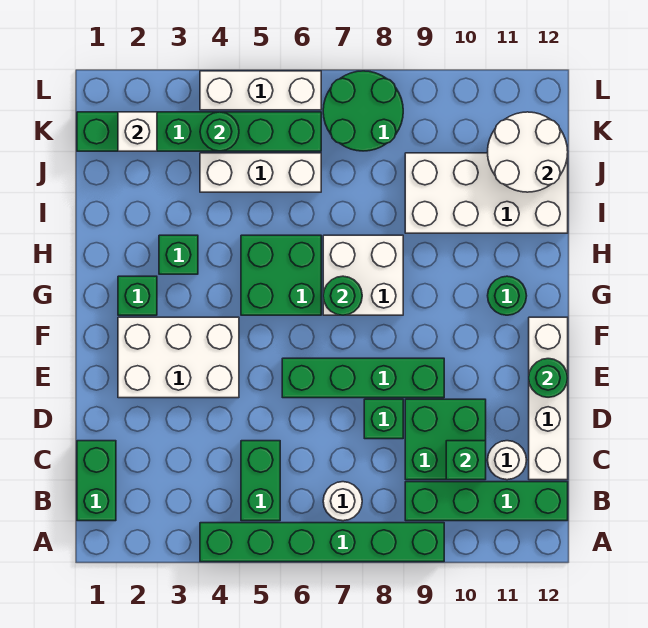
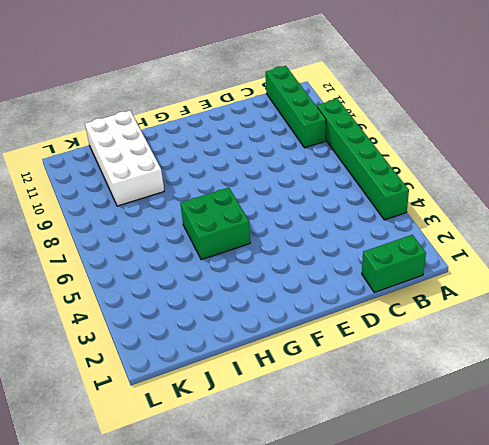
none -> green 1x2 brick [241,441,280,521]
none -> white 1x1 round brick [323,482,362,521]
none -> green 2x2 brick [405,399,486,480]

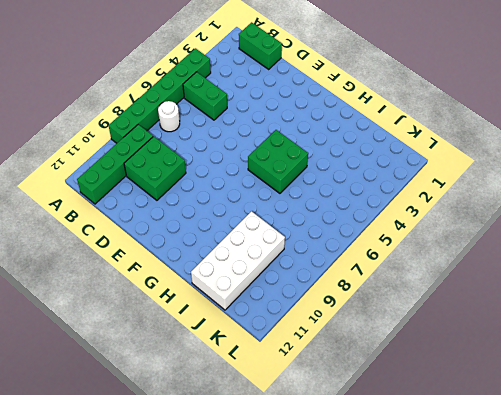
none -> white 1x1 round brick [488,441,526,480]
none -> white 1x4 brick [529,317,568,480]
none -> green 1x1 brick [364,399,403,439]

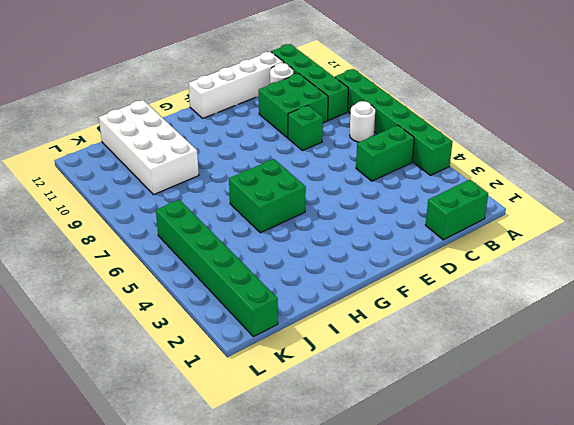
none -> white 2x3 brick [118,317,239,398]
none -> green 1x4 brick [282,358,444,398]
none -> green 1x1 brick [118,276,157,315]

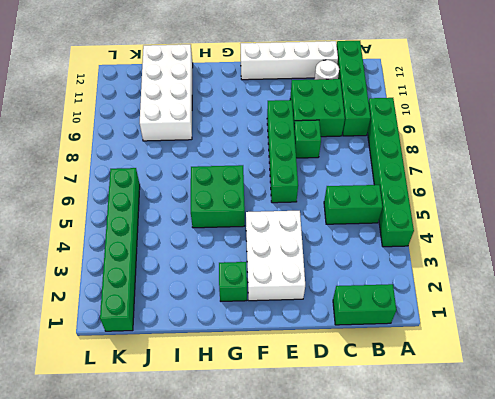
none -> white 1x1 round brick [323,482,362,521]
none -> white 2x2 brick [323,235,403,315]
none -> green 1x1 round brick [488,276,527,315]

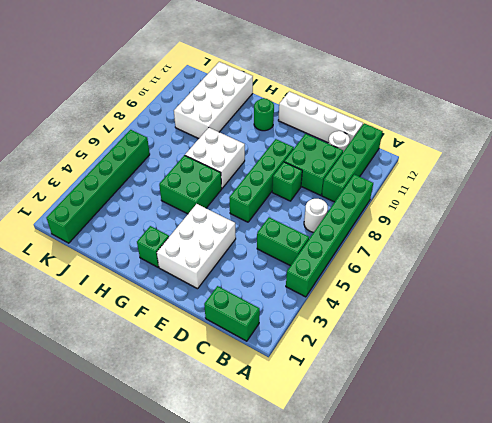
none -> green 1x1 brick [159,235,198,274]
none -> white 1x3 brick [200,153,321,192]
none -> green 2x2 round brick [323,71,403,151]

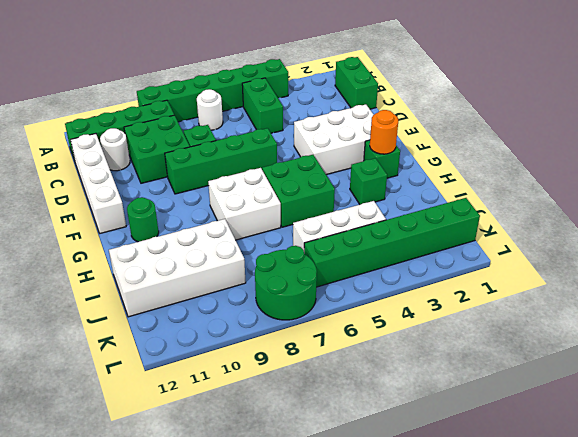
orange 1x1 round brick [370,110,398,154] -> none
none -> white 1x3 brick [200,71,321,110]
none -> green 1x1 brick [446,441,486,480]
none -> green 1x1 round brick [529,359,568,397]

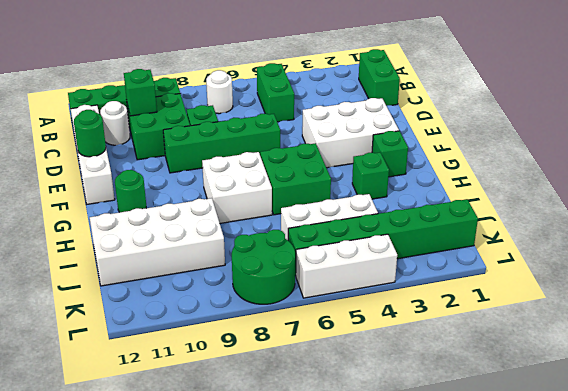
none -> green 1x6 brick [200,523,444,562]
none -> green 1x1 round brick [323,276,362,315]
none -> white 2x2 round brick [488,112,568,192]

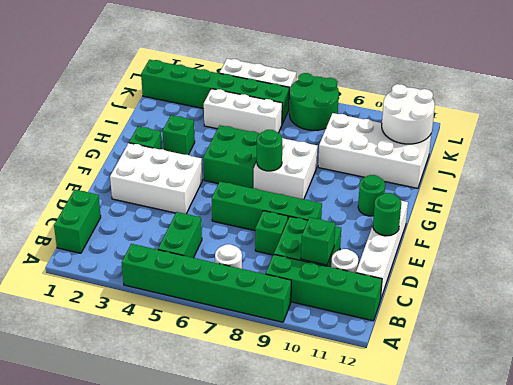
none -> white 1x1 brick [118,112,157,151]
none -> green 1x1 round brick [200,112,239,151]

